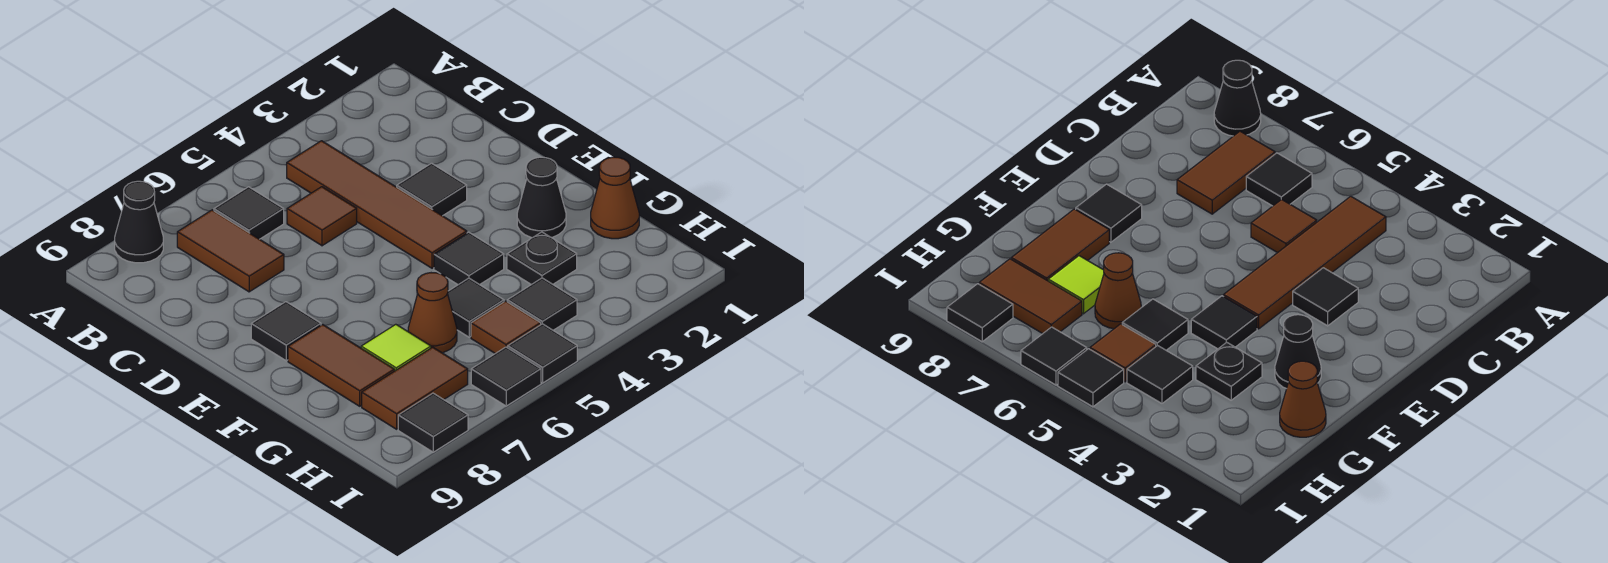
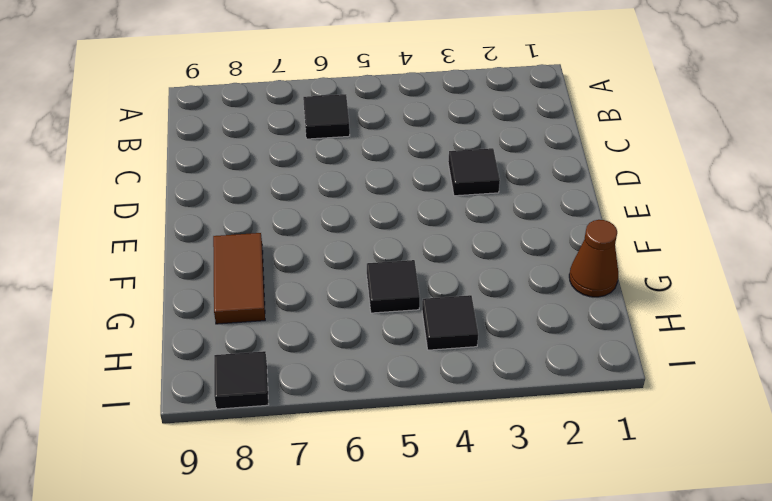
none -> black 1x1 cone [115,181,163,263]
none -> brown 1x4 tile [287,141,467,268]
none -> brown 1x2 tile [177,210,284,292]

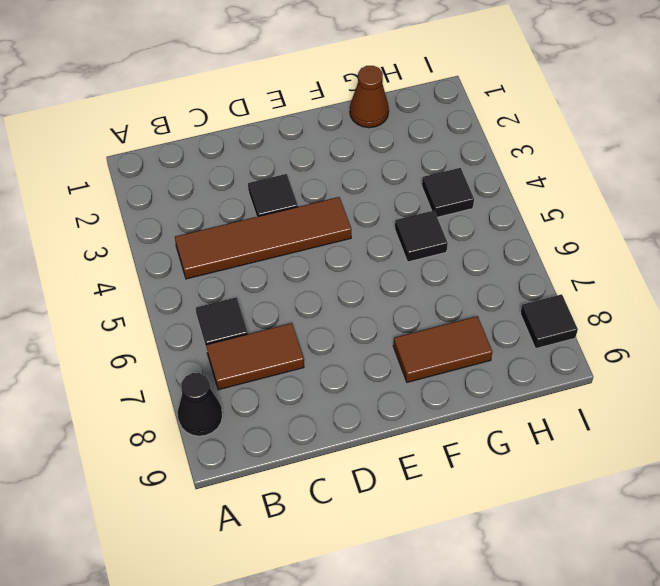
none -> brown 1x1 tile [287,187,357,246]
none -> black 1x1 tile [251,302,321,361]
none -> black 1x1 cone [517,157,566,238]

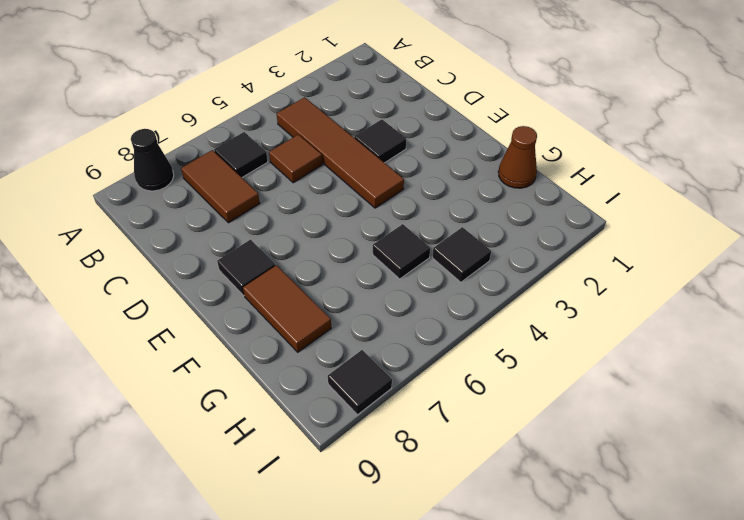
none -> black 1x1 cone [517,157,566,238]
none -> black 1x1 tile [434,232,504,285]
none -> black 1x1 plate [507,232,577,285]

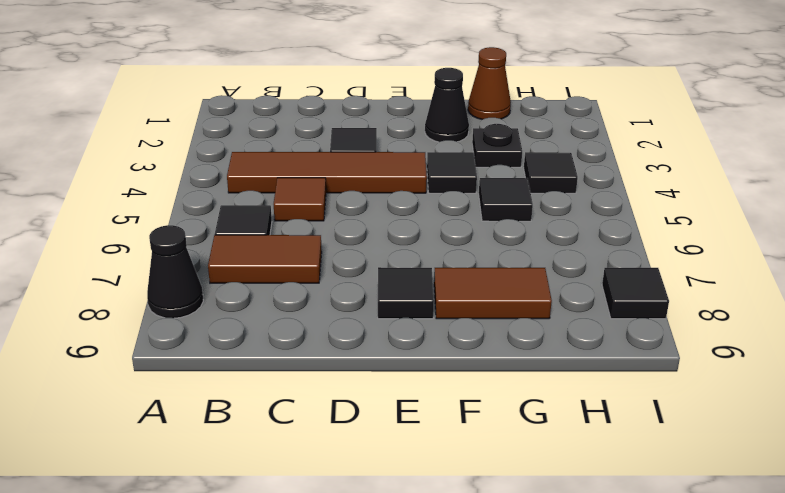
none -> brown 1x1 cone [408,273,457,353]
none -> lime 1x1 tile [361,324,431,371]
none -> brown 1x1 tile [471,301,541,354]

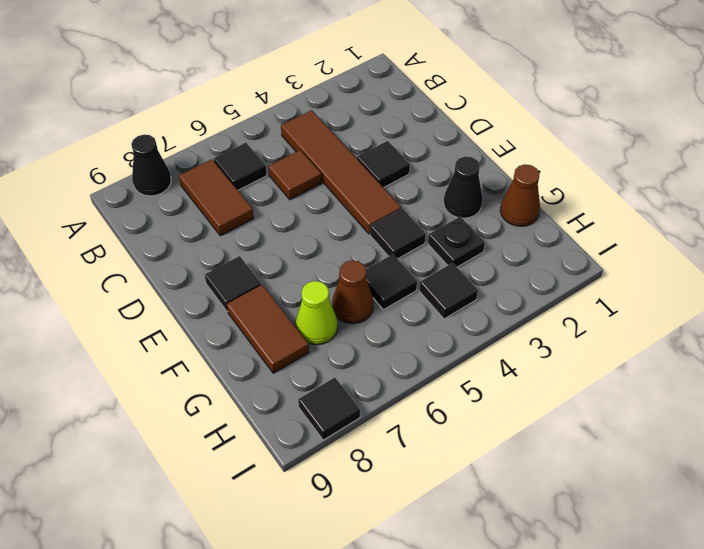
lime 1x1 cone [296,281,338,345] -> lime 1x1 tile [361,324,431,371]
none -> brown 1x1 tile [471,301,541,354]
none -> brown 1x2 tile [362,347,468,429]
none -> black 1x1 tile [508,324,577,383]

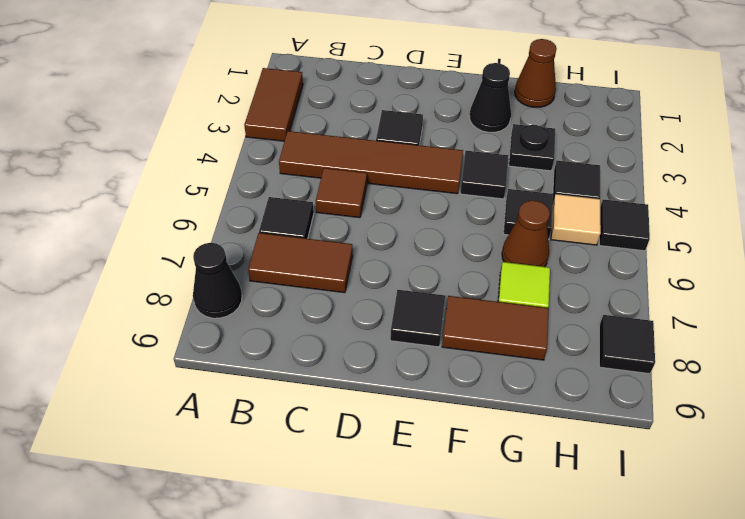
brown 1x2 tile [244,68,303,141] -> brown 1x2 tile moved to [362,347,468,429]
tan 1x1 tile [551,194,601,245] -> brown 1x1 tile [471,301,541,354]
none -> black 1x1 tile [471,347,541,406]

